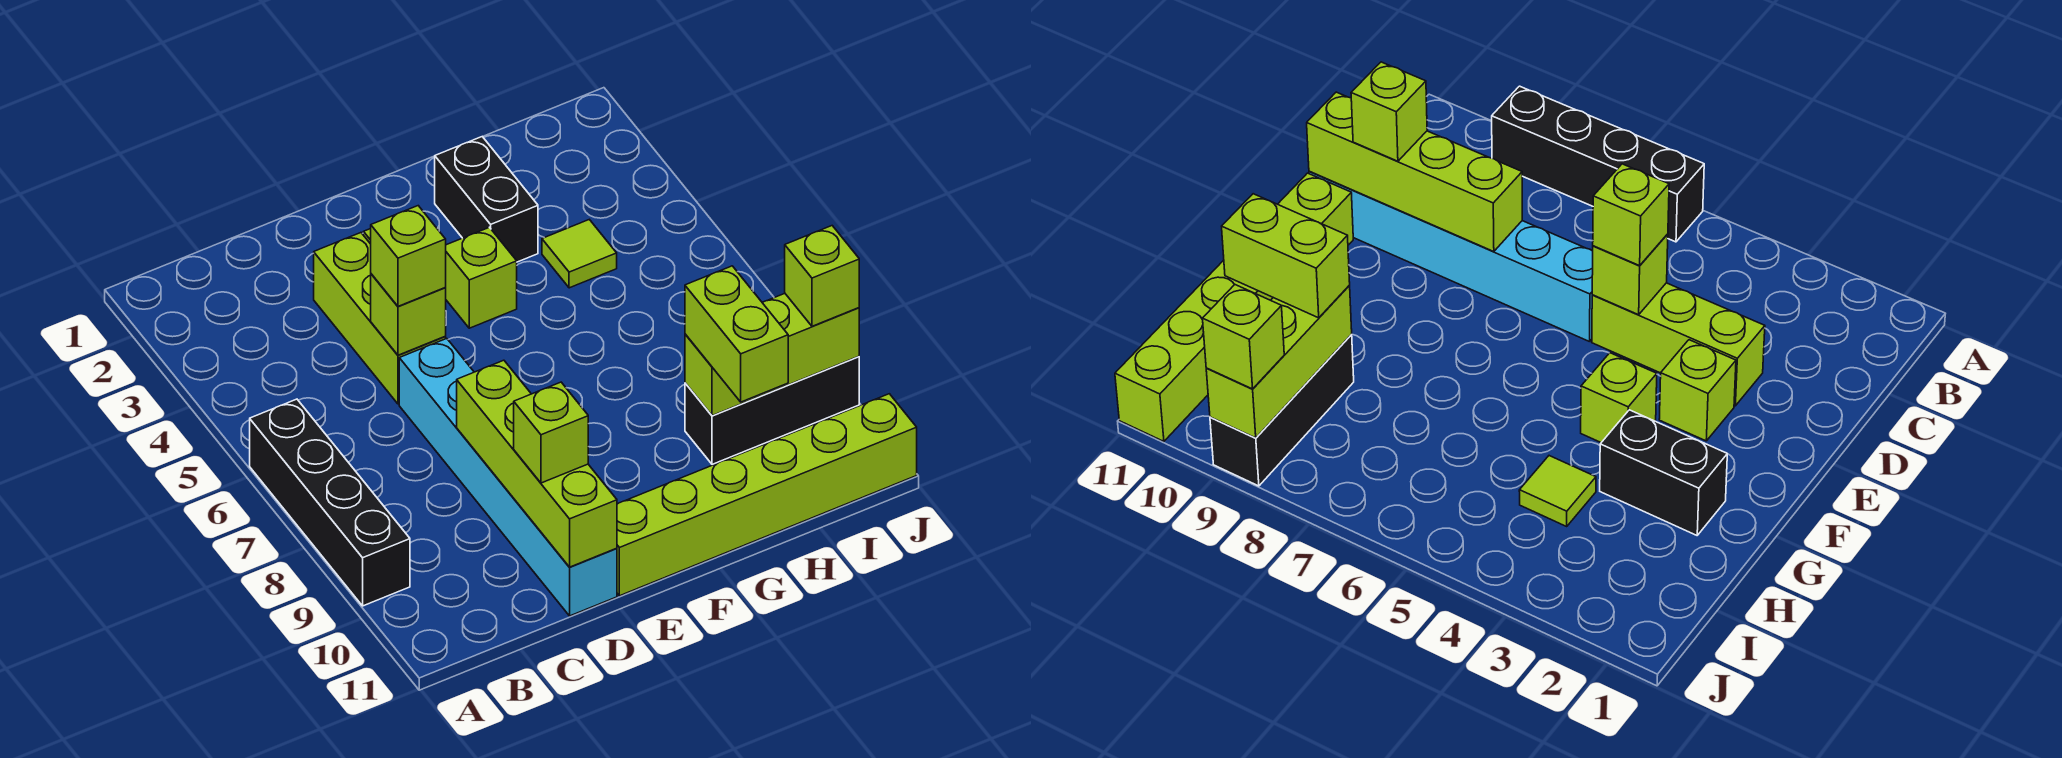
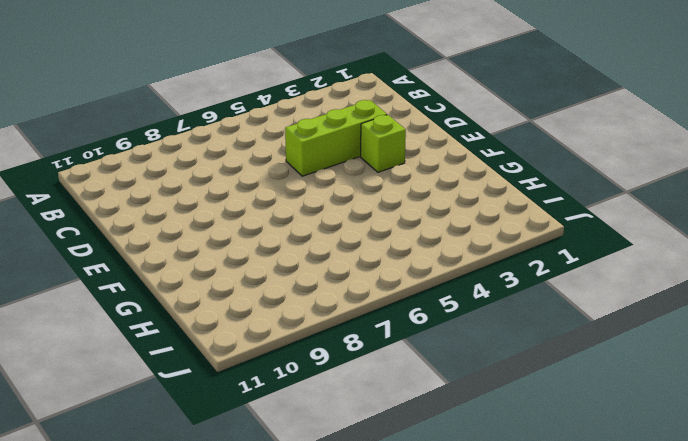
none -> black 1x4 brick [250,399,410,606]
none -> cyan 1x6 brick [399,339,617,616]
none -> lime 1x6 brick [617,394,917,596]

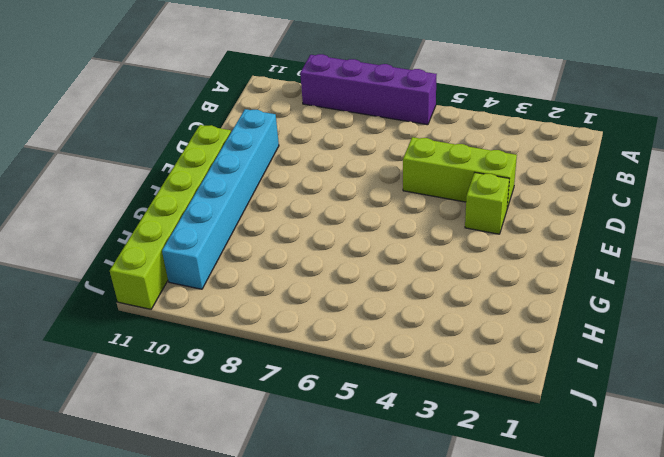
purple 1x4 brick [300,54,437,125] -> black 1x4 brick [250,399,410,606]
cyan 1x6 brick [162,109,279,289] -> cyan 1x6 brick turned to [399,339,617,616]
none -> lime 1x1 brick [445,227,517,328]
none -> black 1x2 brick [435,137,538,262]
none -> lime 1x1 tile [542,220,617,288]

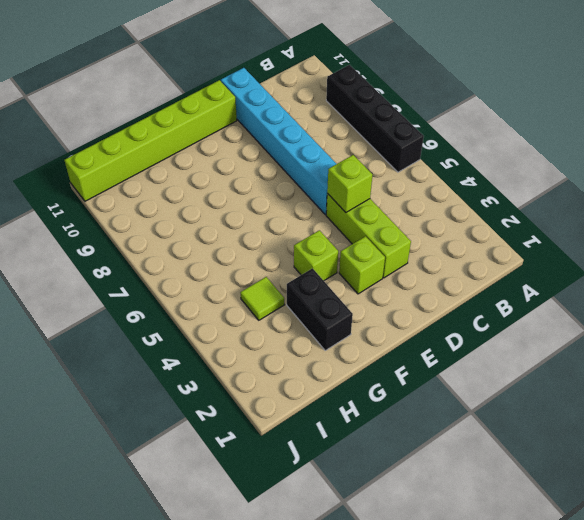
none -> black 1x3 brick [685,357,859,464]
none -> lime 1x4 brick [457,360,617,567]
none -> lime 1x3 brick [685,294,859,416]

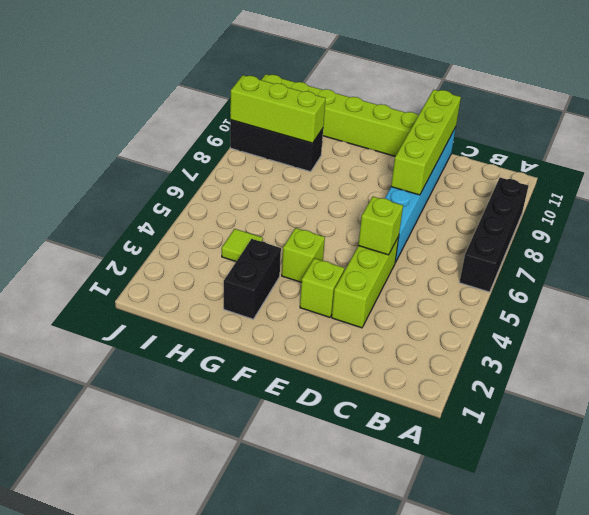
none -> lime 1x1 brick [371,206,446,306]
none -> lime 1x1 brick [514,382,588,483]
none -> lime 1x2 brick [685,266,788,402]

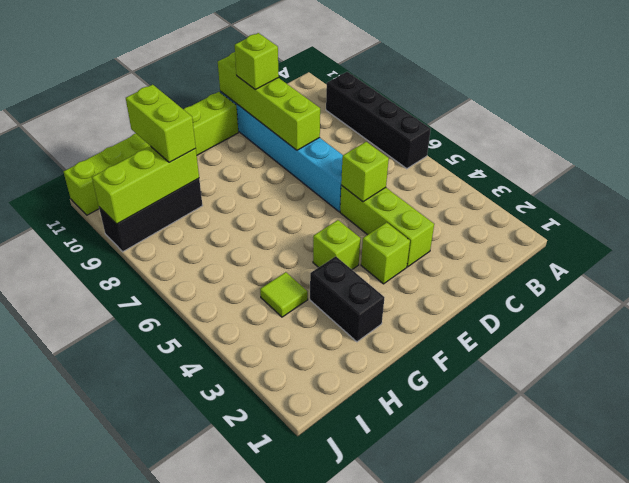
none -> lime 1x1 brick [371,206,446,306]
none -> lime 1x1 brick [785,226,859,326]

